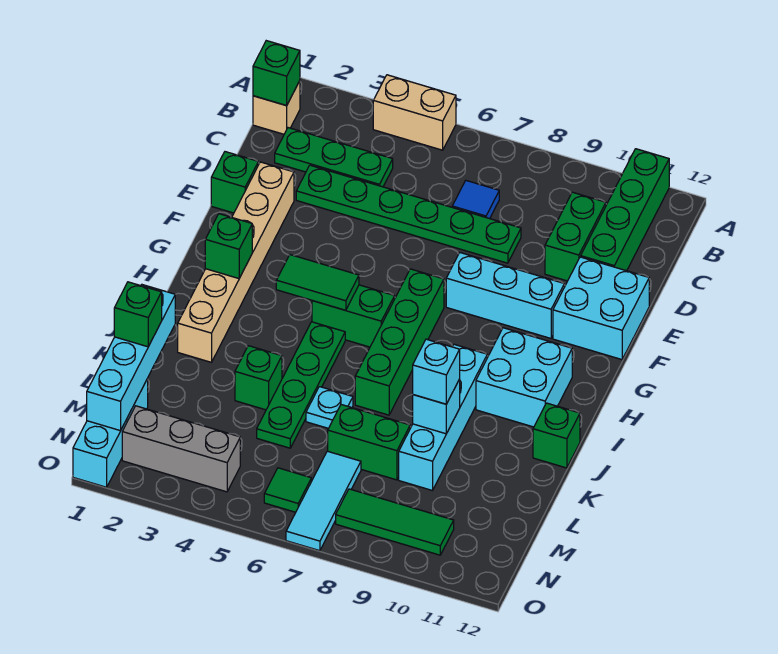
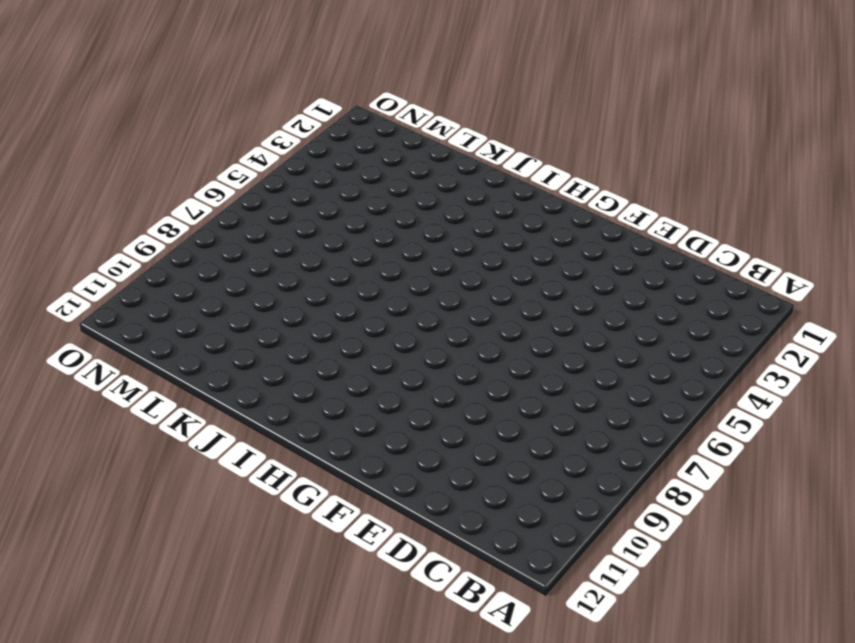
none -> tan 1x2 brick [373,75,456,150]
none -> green 1x4 brick [581,149,669,271]
none -> tan 1x1 brick [253,81,300,134]
none -> green 1x3 plate [275,128,393,187]

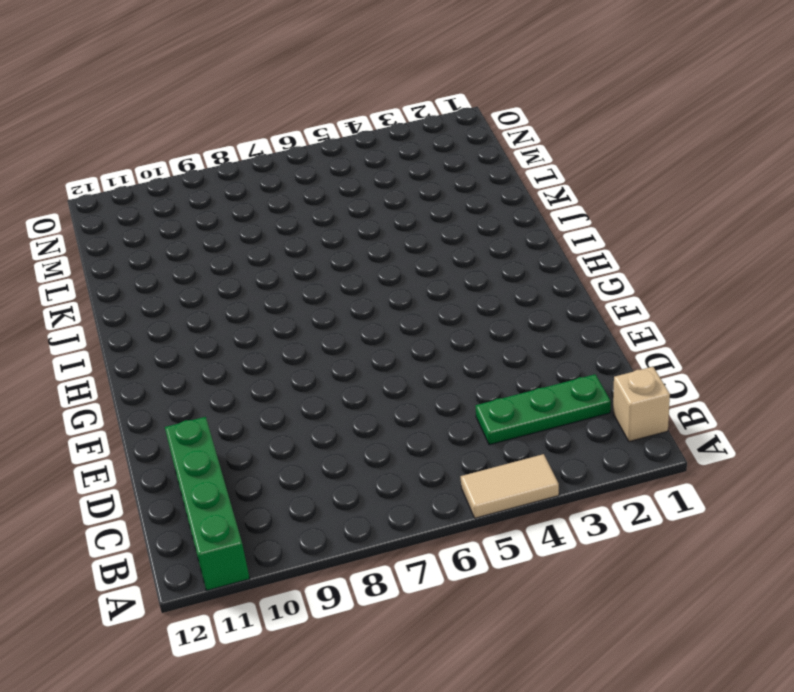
tan 1x2 tile [460,454,559,518] -> tan 1x2 brick [373,75,456,150]
none -> blue 1x1 tile [452,181,499,219]
none -> green 1x2 brick [545,192,606,281]
none -> green 1x6 plate [296,165,521,263]
none -> green 1x1 brick [211,152,258,213]

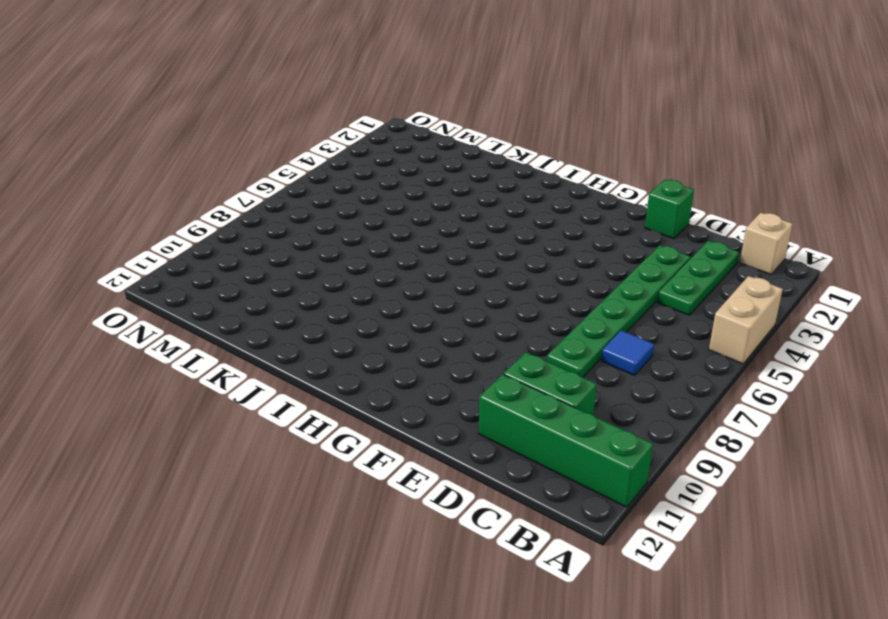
none -> tan 1x6 brick [178,162,294,362]
none -> cyan 2x2 brick [553,257,649,360]
none -> cyan 1x3 brick [446,253,564,338]
none -> green 1x4 brick [355,269,444,415]

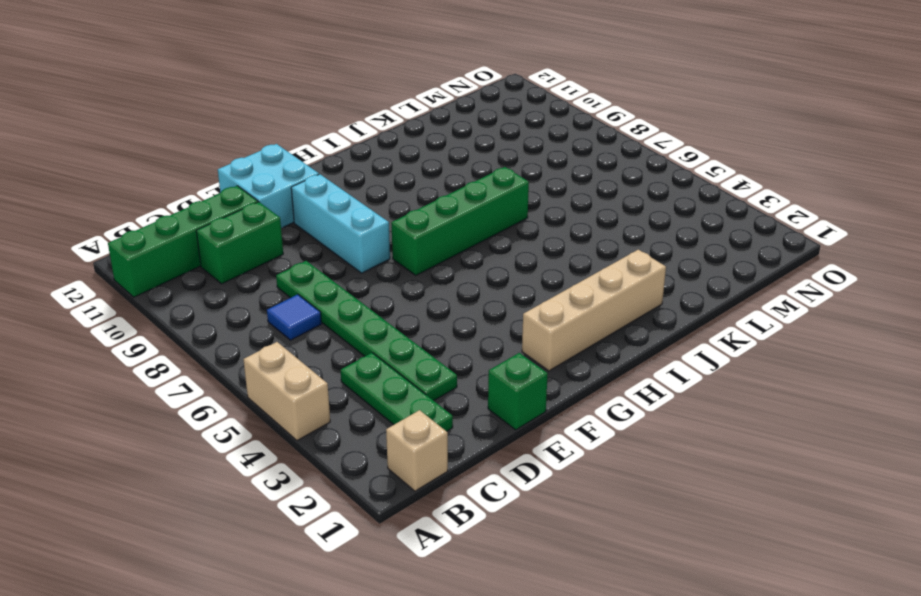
tan 1x4 brick [522,250,666,371] -> tan 1x6 brick [178,162,294,362]
none -> green 1x2 brick [312,285,395,347]
none -> cyan 2x2 brick [476,328,572,427]
none -> green 1x4 plate [257,322,345,448]
none -> cyan 1x4 brick [399,344,487,491]

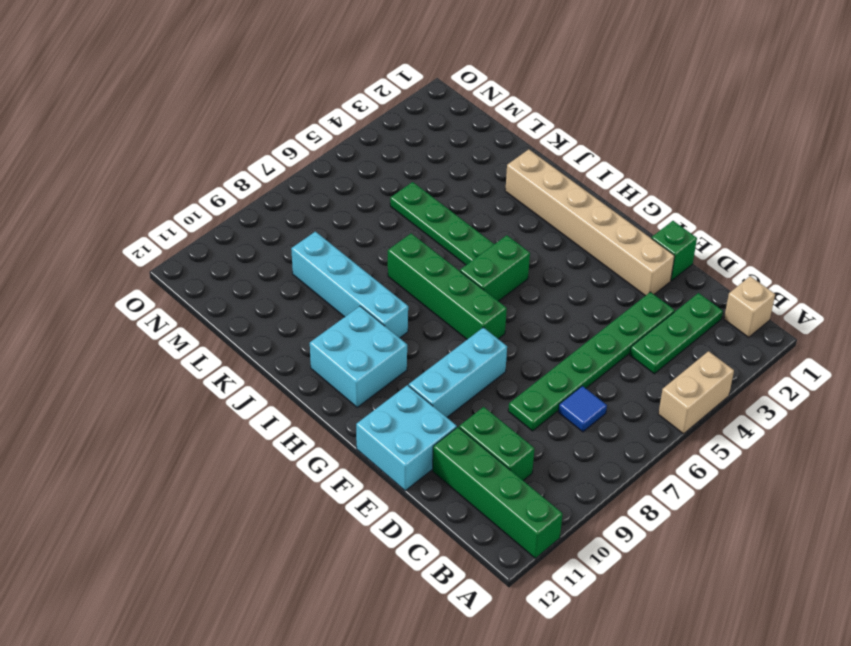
none -> green 1x1 brick [533,403,580,468]
none -> green 1x1 brick [235,346,282,410]
none -> cyan 1x1 plate [306,387,353,428]
none -> green 1x2 brick [328,405,410,480]

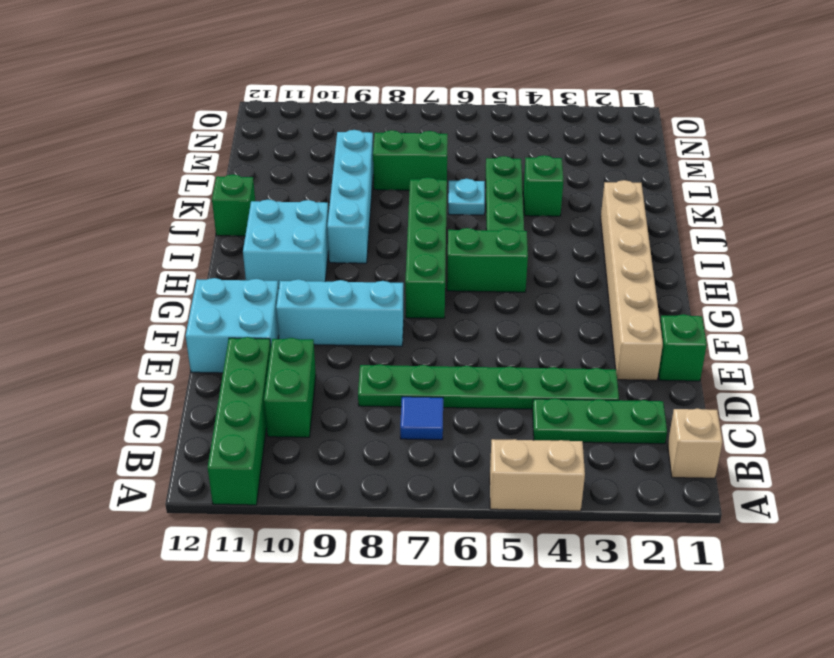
none -> cyan 1x3 brick [73,379,148,487]
none -> cyan 1x3 tile [286,451,361,551]
none -> grey 1x3 brick [122,406,240,492]
none -> green 1x1 tile [264,468,311,512]

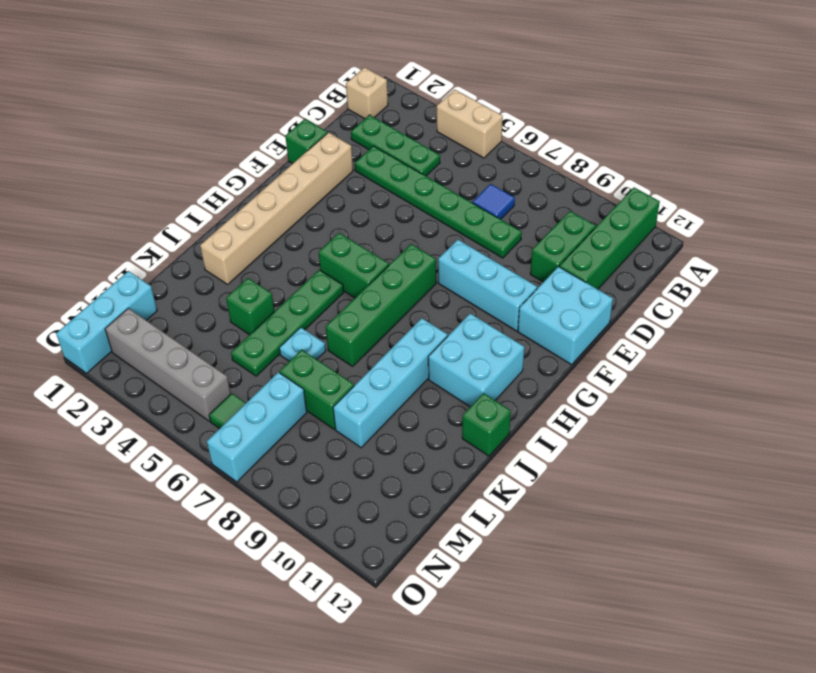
cyan 1x3 brick [207,372,307,482] -> cyan 1x3 tile [286,451,361,551]
grey 1x4 brick [105,308,231,421] -> grey 1x3 brick [122,406,240,492]
none -> green 1x3 tile [336,489,454,555]
none -> green 1x1 brick [253,41,300,106]
none -> green 1x1 brick [205,214,252,279]
none -> green 1x2 tile [276,255,359,310]

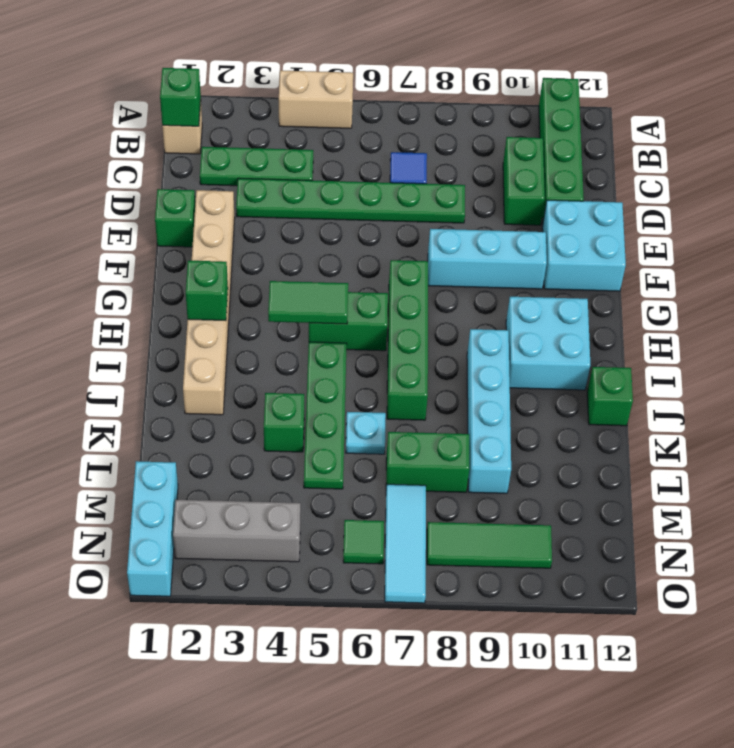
none -> cyan 1x4 brick [87,285,175,431]
none -> cyan 1x1 brick [413,379,460,434]
none -> cyan 1x1 brick [413,339,460,404]
none -> green 1x1 brick [114,282,162,347]

